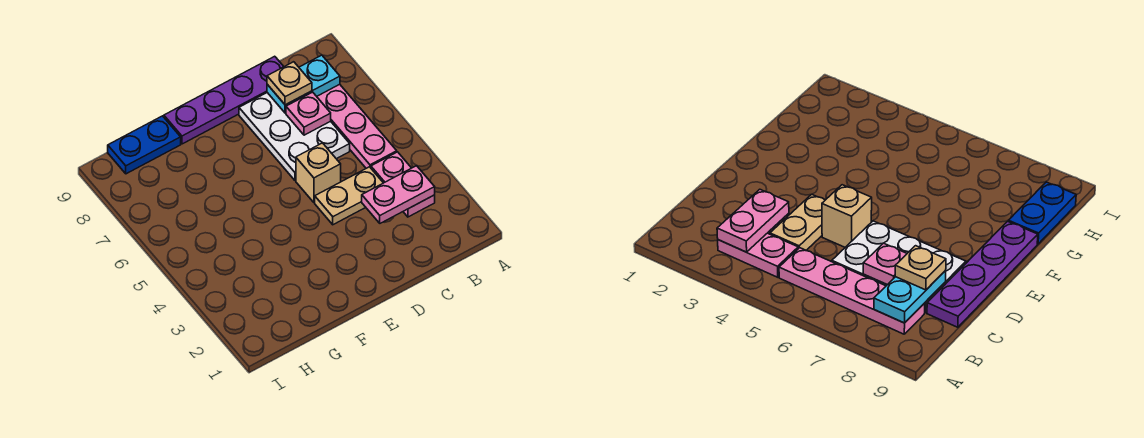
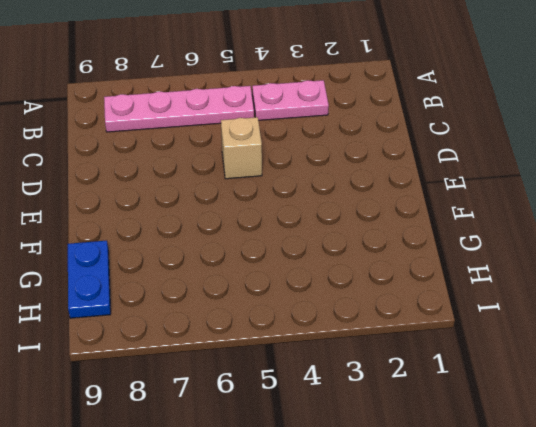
none -> tan 1x2 plate [315,167,383,225]
none -> white 2x3 plate [239,93,350,180]

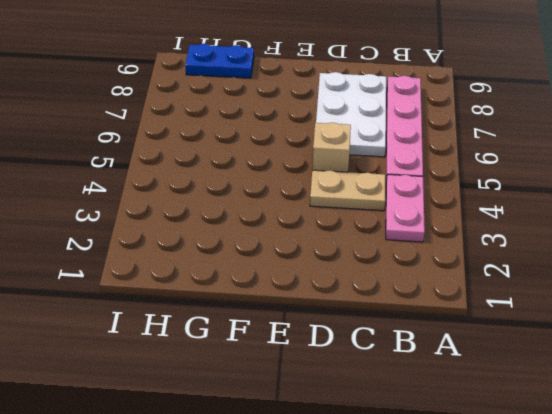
none -> purple 1x4 plate [164,56,284,144]
none -> pink 1x2 plate [362,166,435,223]

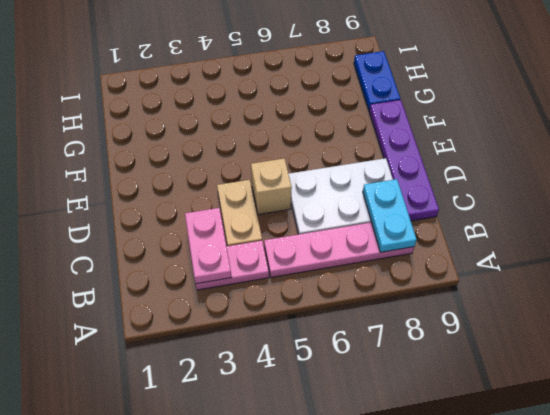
none -> pink 1x1 plate [286,92,331,135]
none -> tan 1x1 plate [267,62,312,105]

